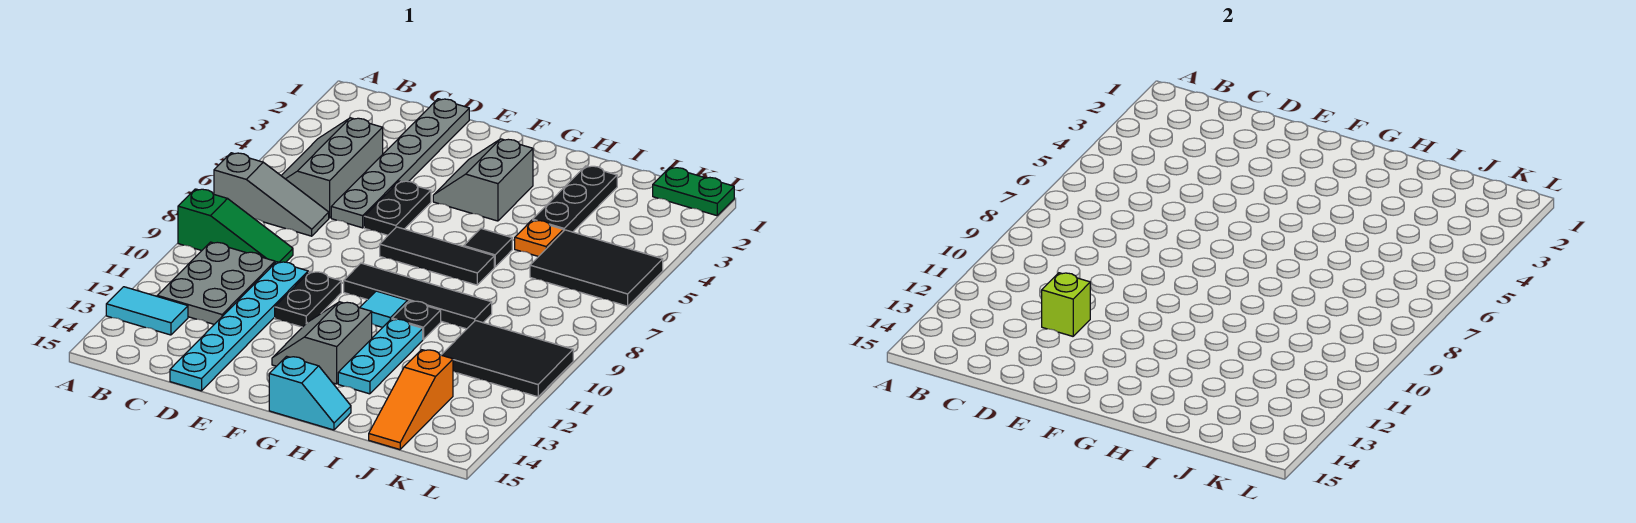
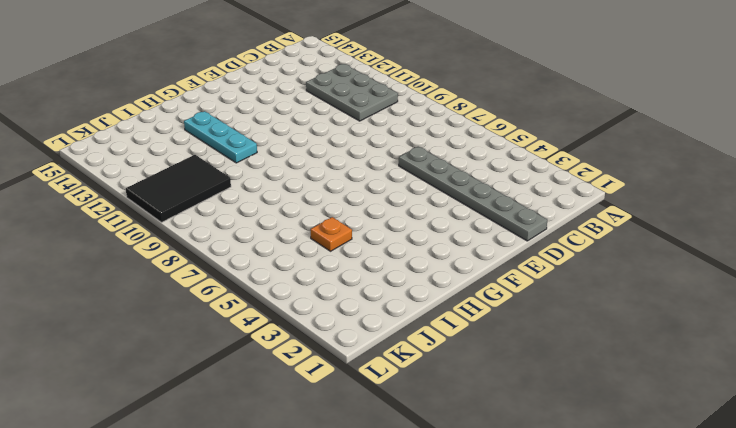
none -> grey 1x3 slope [214,153,329,236]
none -> green 1x3 slope [178,189,293,263]
none -> cyan 1x2 tile [106,287,188,335]

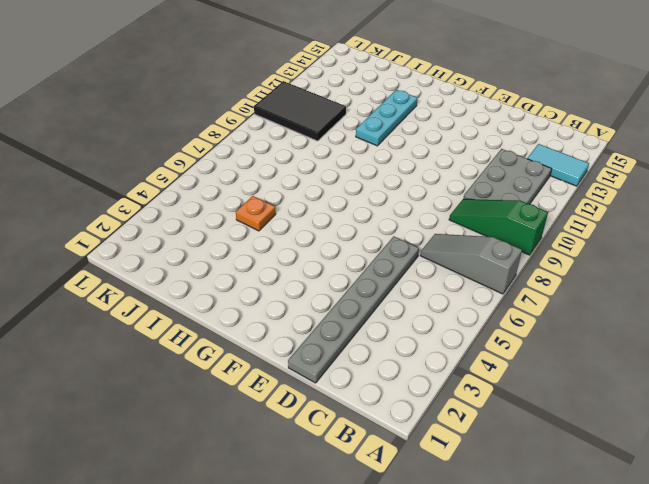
none -> grey 2x3 slope [281,118,383,218]
none -> cyan 1x6 plate [170,262,308,391]
none -> black 1x2 plate [364,181,431,235]

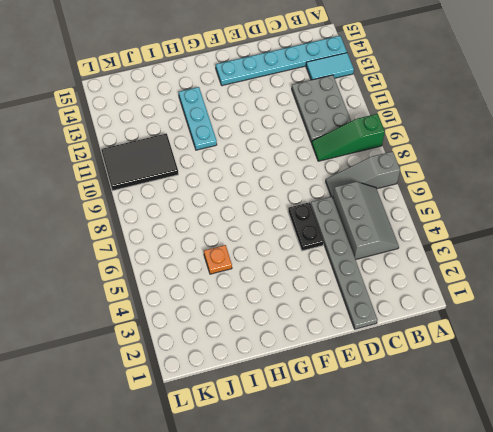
cyan 1x6 plate [216,36,347,86] -> cyan 1x6 plate turned to [170,262,308,391]
none -> black 1x2 plate [275,272,341,327]
none -> grey 2x2 slope [433,139,533,221]
none -> black 1x3 tile [380,227,494,285]

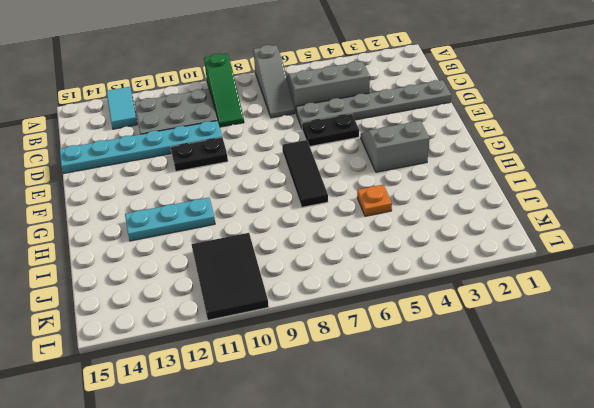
none -> black 1x4 tile [344,263,492,329]
none -> grey 2x2 slope [272,302,372,384]
none -> cyan 1x1 tile [360,291,408,327]

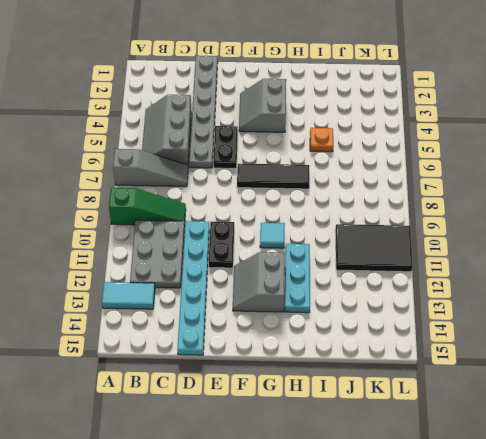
none -> black 1x4 tile [344,263,492,329]
none -> cyan 1x2 slope [269,356,351,430]
none -> black 1x1 tile [464,229,512,267]

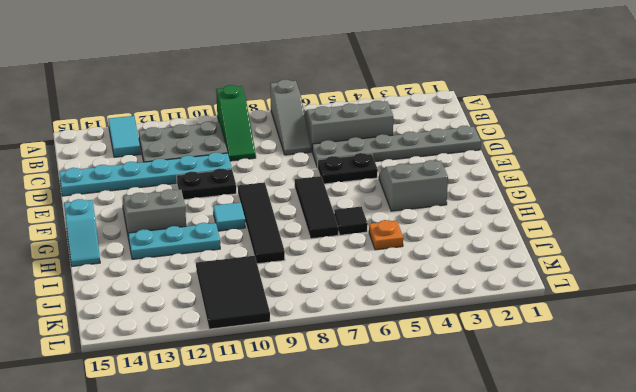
none -> black 1x1 plate [392,301,441,339]
none -> black 1x3 plate [533,166,617,232]
none -> black 2x3 tile [530,230,663,306]

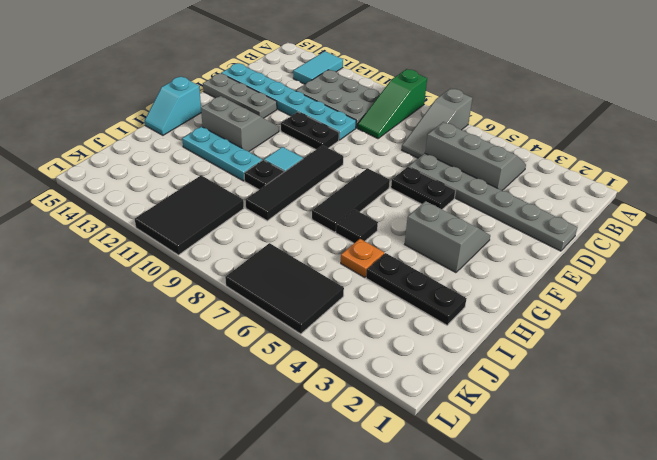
grey 1x3 plate [203,74,277,118] -> none
black 2x3 tile [225,243,344,334] -> black 2x3 tile turned to [530,230,663,306]
none -> orange 1x3 slope [369,350,453,450]
none -> green 1x2 plate [653,167,734,216]
none -> lime 1x1 brick [1042,273,1090,336]

